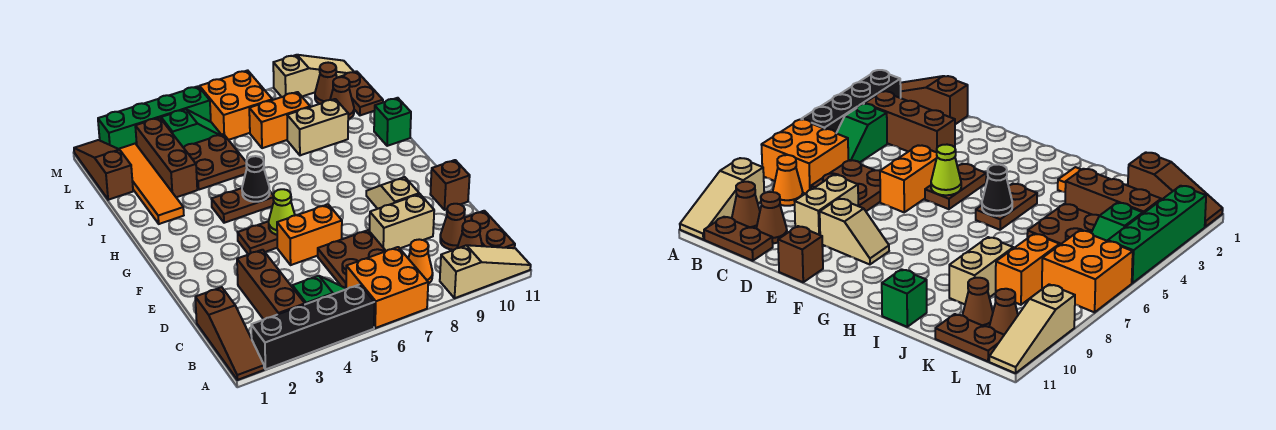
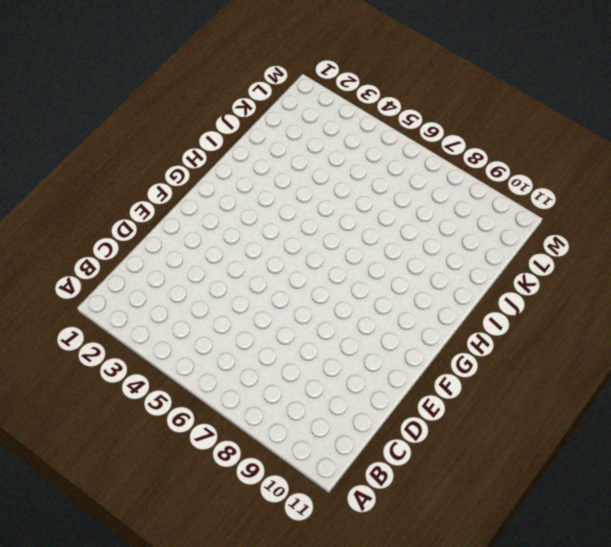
none -> brown 1x3 slope [195,287,264,380]
none -> black 1x4 brick [251,285,374,369]
none -> orange 2x2 brick [346,247,428,328]
none -> tan 1x3 slope [440,245,531,298]

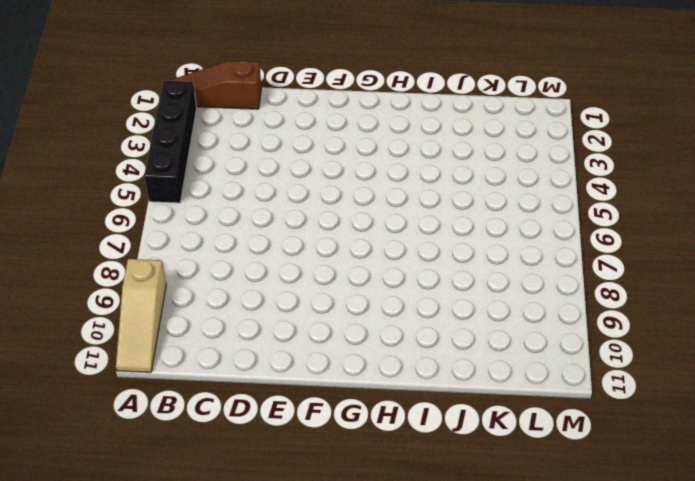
none -> orange 2x2 brick [346,247,428,328]
none -> brown 1x3 brick [237,250,305,319]
none -> green 1x2 slope [292,276,346,304]
none -> orange 1x1 cone [408,239,433,284]

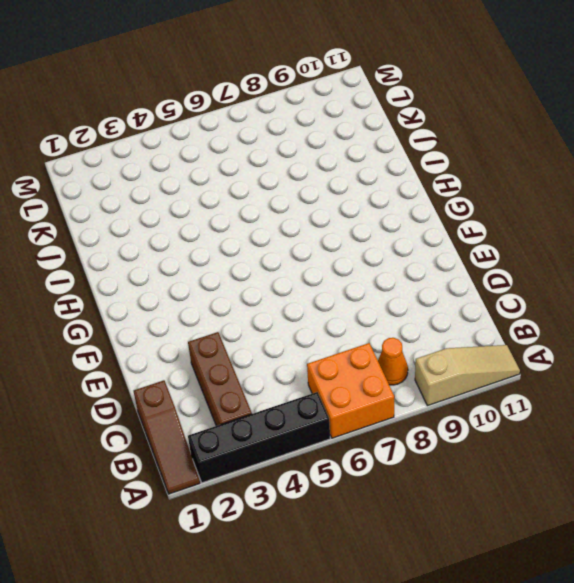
none -> green 1x2 slope [292,276,346,304]
none -> brown 1x1 cone [457,221,482,248]
none -> brown 1x2 plate [465,211,515,248]
none -> brown 2x2 plate [318,230,386,289]

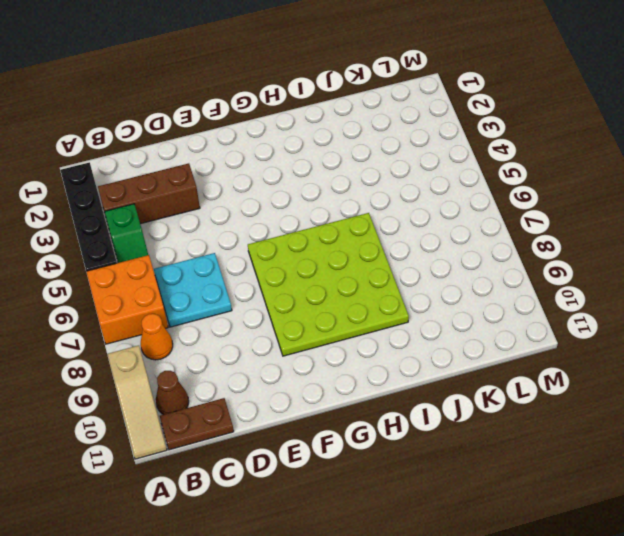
cyan 2x2 plate [154,253,232,327] -> brown 2x2 plate [318,230,386,289]
lime 4x4 plate [248,213,409,356] -> tan 1x2 slope [366,177,419,209]
none -> brown 1x3 slope [195,287,264,380]
none -> brown 1x1 cone [440,204,465,250]
none -> tan 1x2 brick [369,194,434,251]
none -> orange 1x2 brick [277,205,342,265]

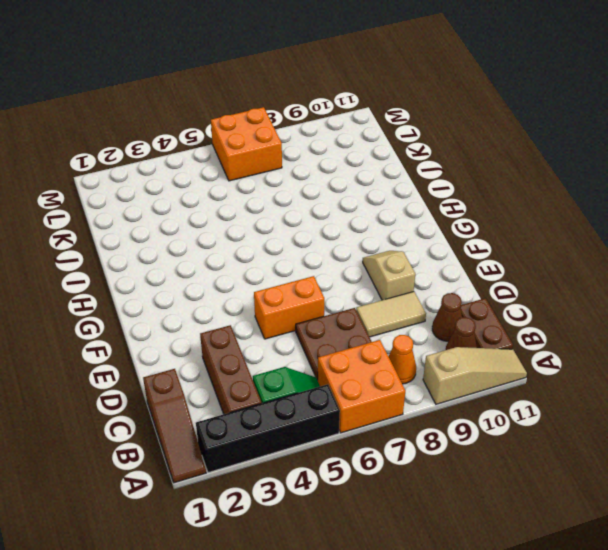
tan 1x2 tile [356,292,426,337] -> tan 1x2 brick [369,194,434,251]
none -> brown 1x1 brick [430,160,470,210]
none -> brown 1x2 plate [238,221,277,255]
none -> brown 1x2 plate [212,188,274,223]
none -> orange 1x4 tile [119,144,184,224]

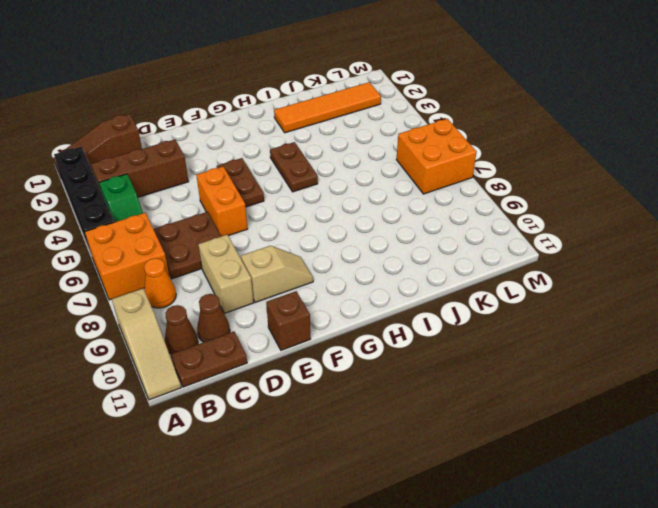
none -> green 1x1 brick [374,98,411,146]
none -> brown 1x3 brick [135,118,197,197]
none -> brown 2x2 plate [183,134,247,190]
none -> tan 1x2 brick [287,99,348,155]

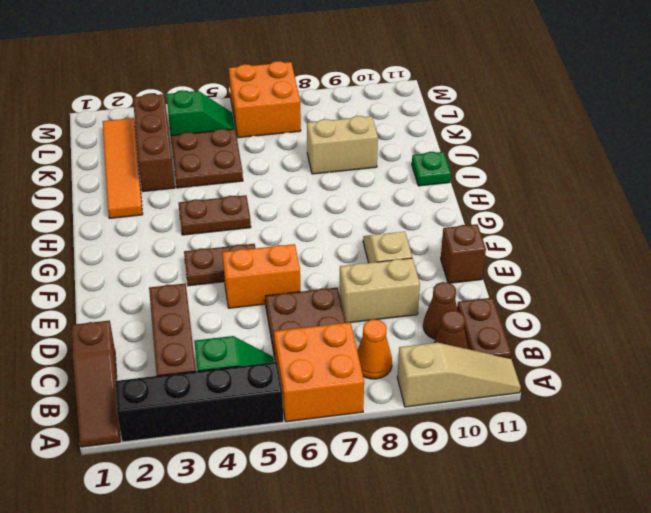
green 1x1 plate [412,152,451,186] -> green 1x1 brick [374,98,411,146]
none -> brown 1x3 slope [74,140,133,200]
none -> orange 1x2 brick [249,92,310,148]
none -> brown 1x1 cone [330,77,354,119]
none -> brown 1x2 plate [341,71,383,115]

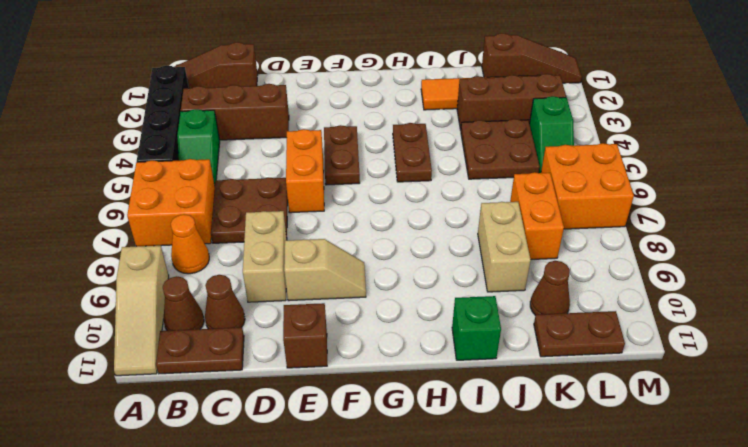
none -> brown 1x1 cone [315,63,337,104]
none -> green 1x4 brick [98,86,211,149]
none -> tan 1x3 slope [273,55,354,97]
none -> lime 1x1 cone [269,189,295,235]

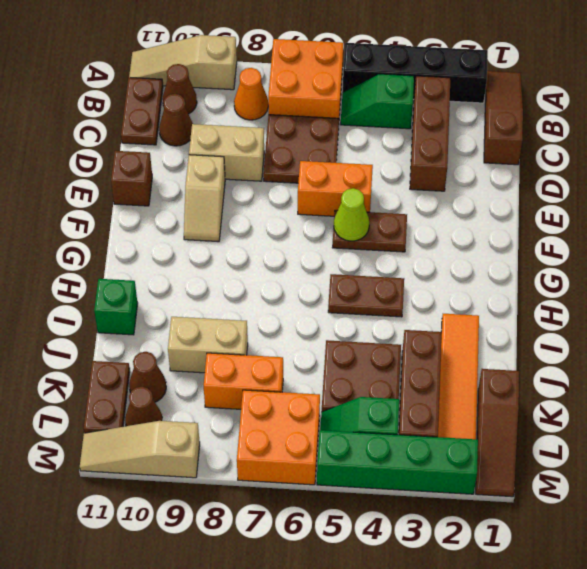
none -> black 1x1 cone [242,156,270,202]

